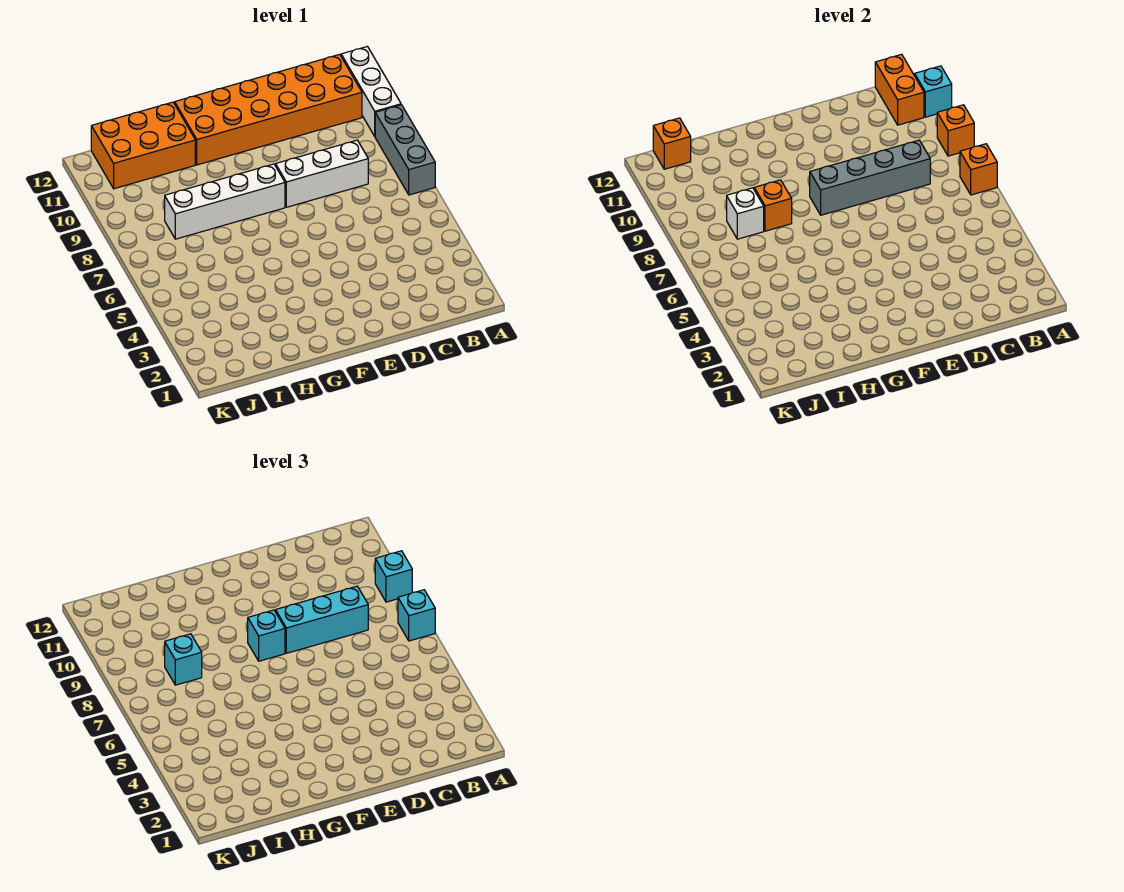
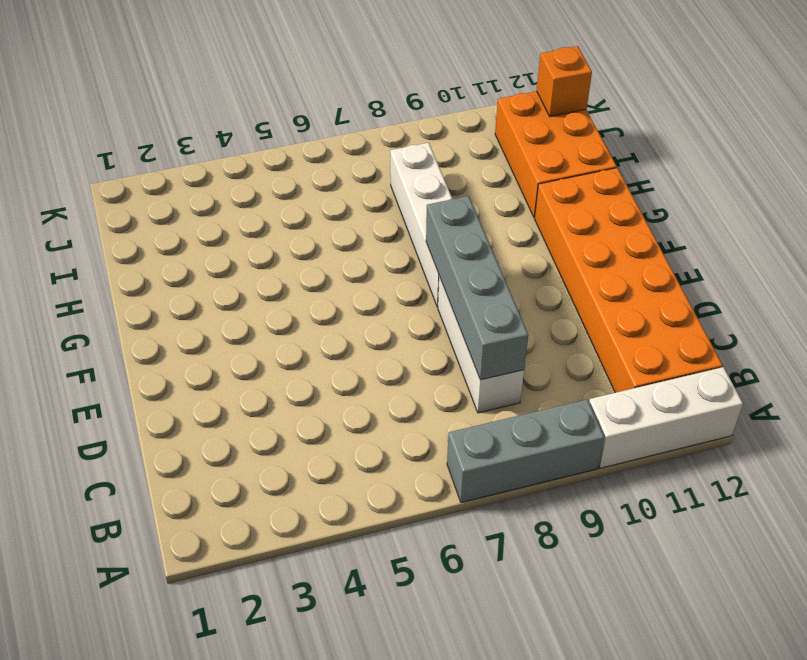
none -> orange 1x1 brick [960,144,997,195]
none -> orange 1x1 brick [937,105,974,156]
none -> cyan 1x1 brick [915,66,952,117]

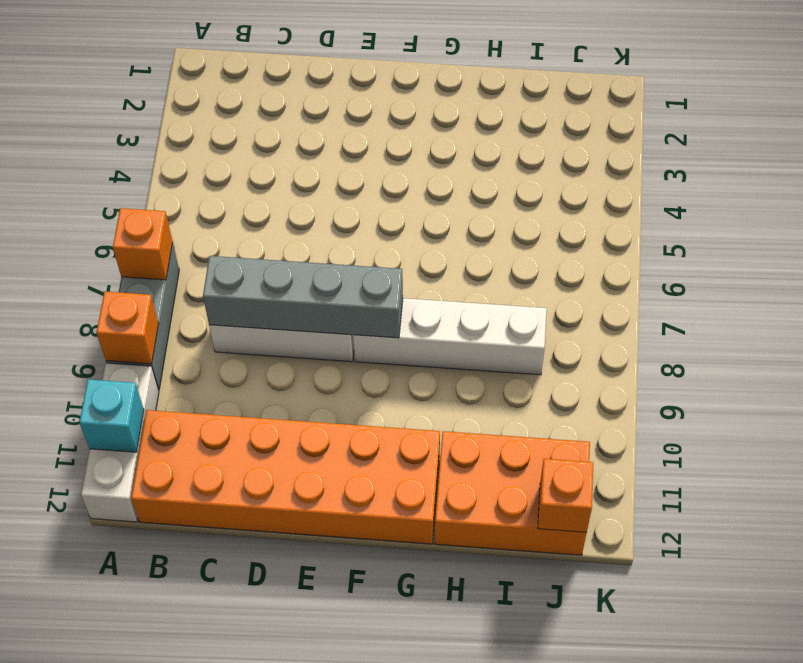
none -> orange 1x2 brick [875,54,924,125]
none -> orange 1x1 brick [754,180,792,231]
none -> white 1x1 brick [727,188,764,239]

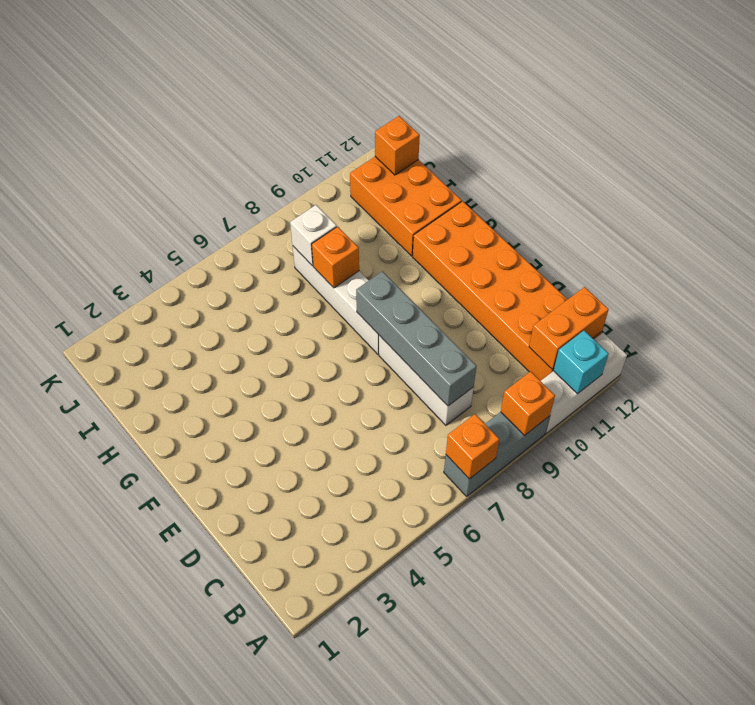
none -> cyan 1x1 brick [398,590,435,641]
none -> cyan 1x1 brick [375,551,412,602]
none -> cyan 1x3 brick [276,586,368,653]

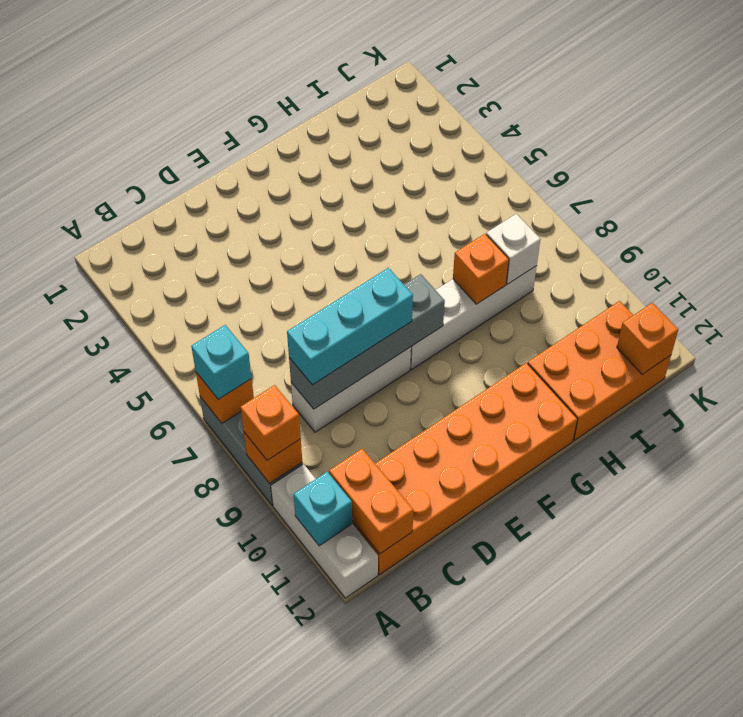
orange 1x1 brick [240,385,301,460] -> cyan 1x1 brick [375,551,412,602]
none -> cyan 1x1 brick [248,610,285,661]
none -> cyan 1x1 brick [165,634,202,685]

